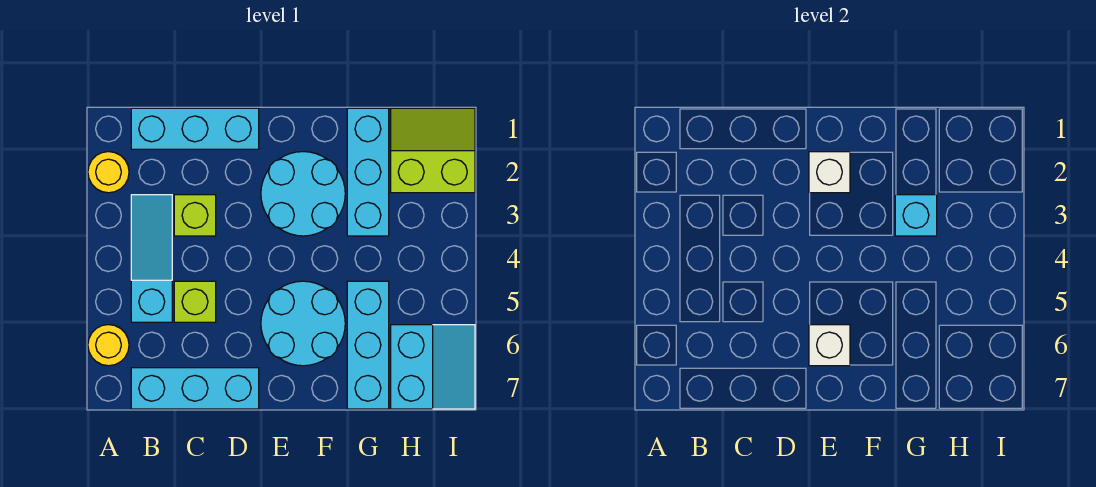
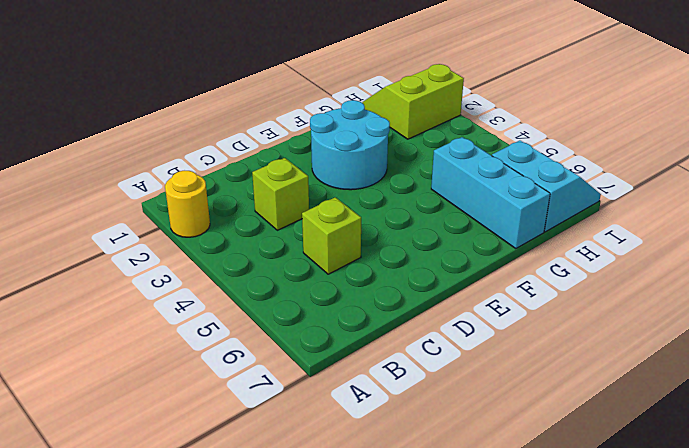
none -> yellow 1x1 round brick [88,325,129,366]
none -> cyan 1x3 brick [131,108,259,149]
none -> cyan 1x3 slope [131,195,172,322]

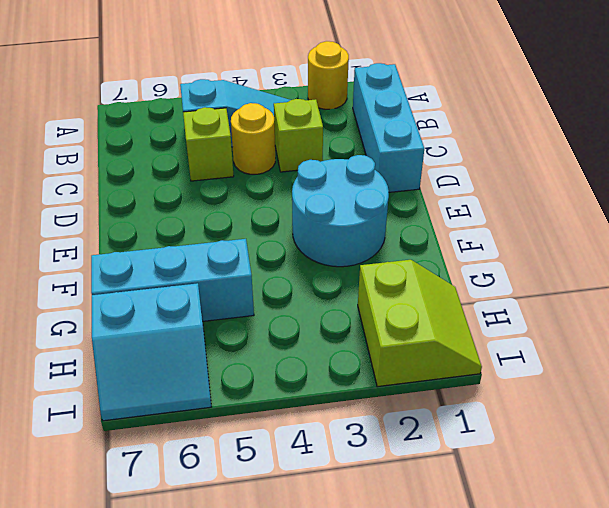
yellow 1x1 round brick [231,103,275,174] -> yellow 1x1 round brick moved to [88,325,129,366]
none -> cyan 1x3 brick [131,368,259,409]
none -> cyan 2x2 round brick [261,281,345,366]
none -> cyan 1x3 brick [347,108,389,236]

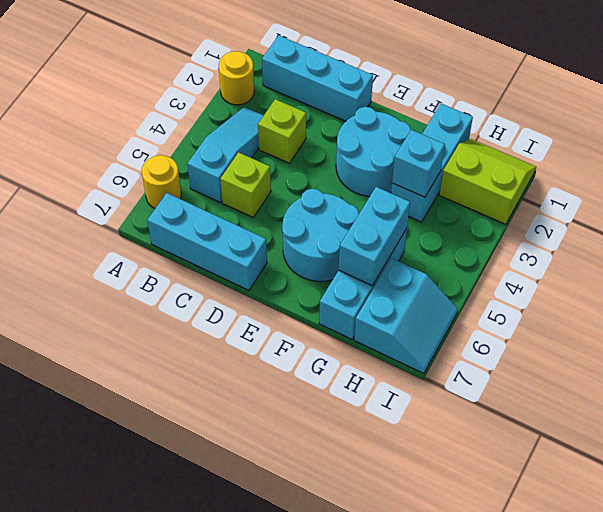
cyan 1x2 brick [339,187,410,286] -> none
none -> white 1x1 brick [809,152,850,193]
none -> white 1x1 brick [809,325,850,366]

